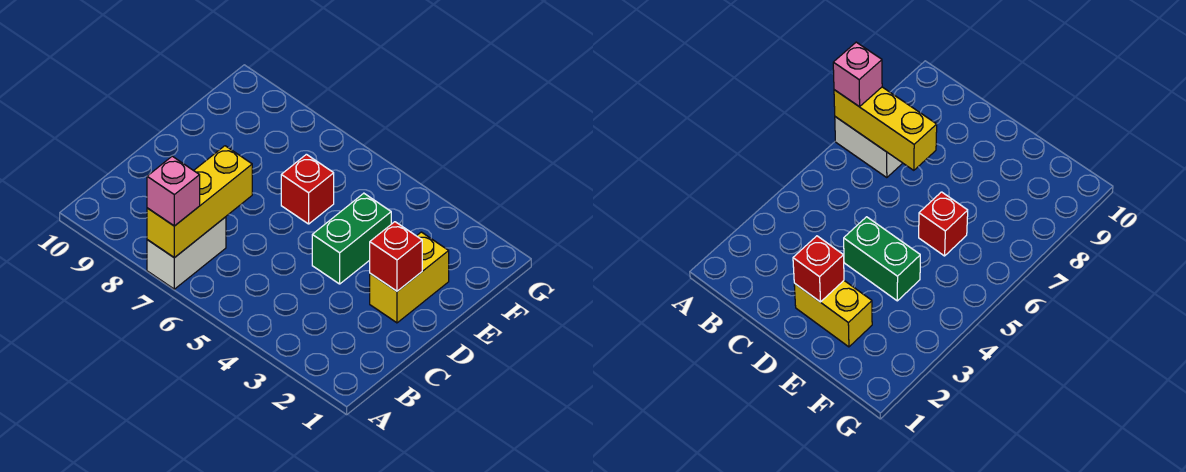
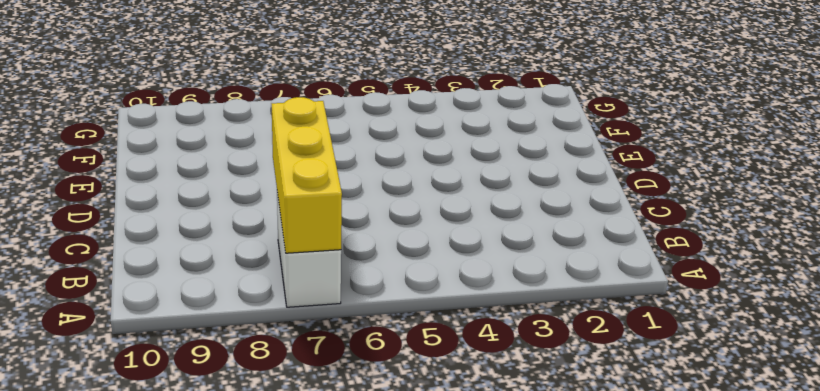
none -> yellow 1x2 brick [370,232,449,323]
none -> green 1x2 brick [312,193,391,284]

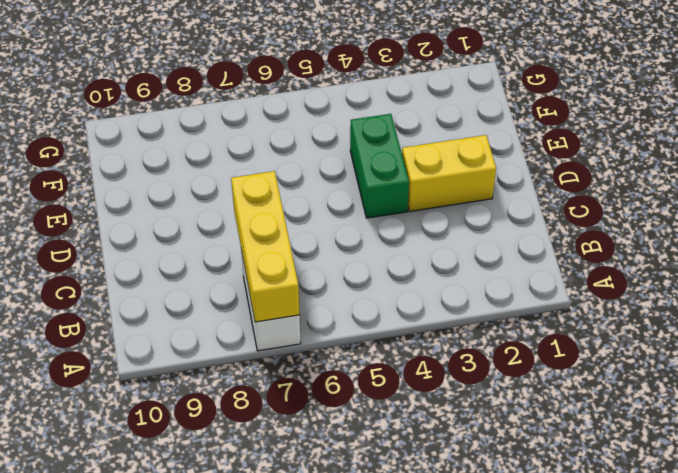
yellow 1x2 brick [402,135,496,212] -> yellow 1x2 brick turned to [370,232,449,323]
none -> red 1x1 brick [281,154,334,224]
none -> red 1x1 brick [370,222,422,291]

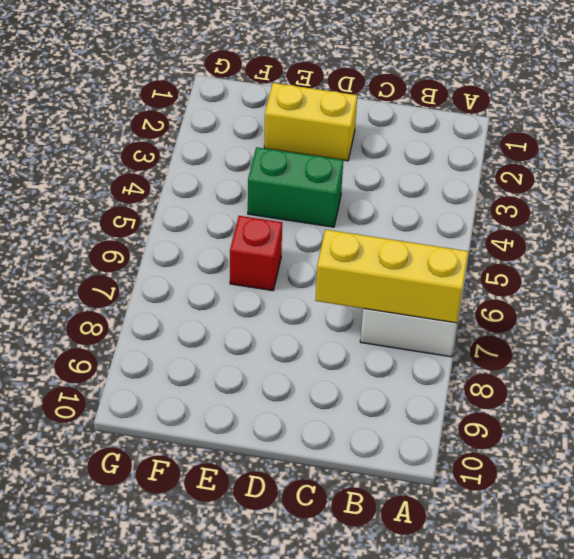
none -> red 1x1 brick [370,222,422,291]
none -> pink 1x1 brick [147,156,200,226]

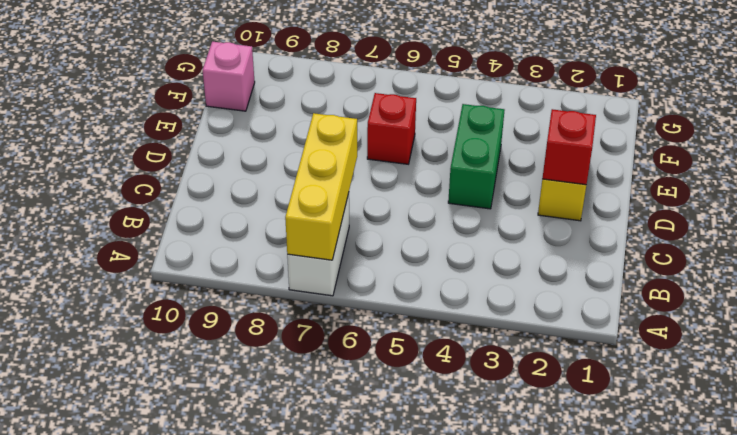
pink 1x1 brick [203,42,255,111] -> pink 1x1 brick moved to [147,156,200,226]

